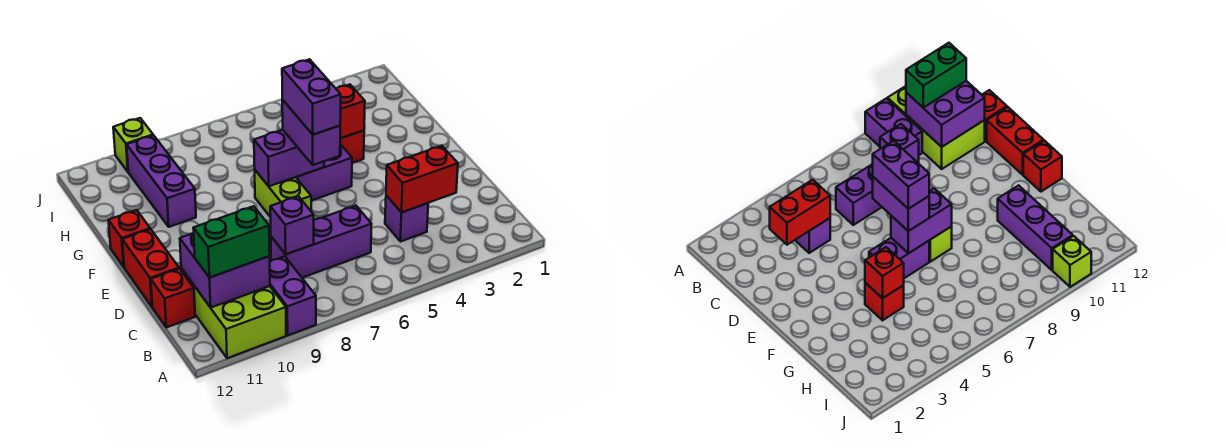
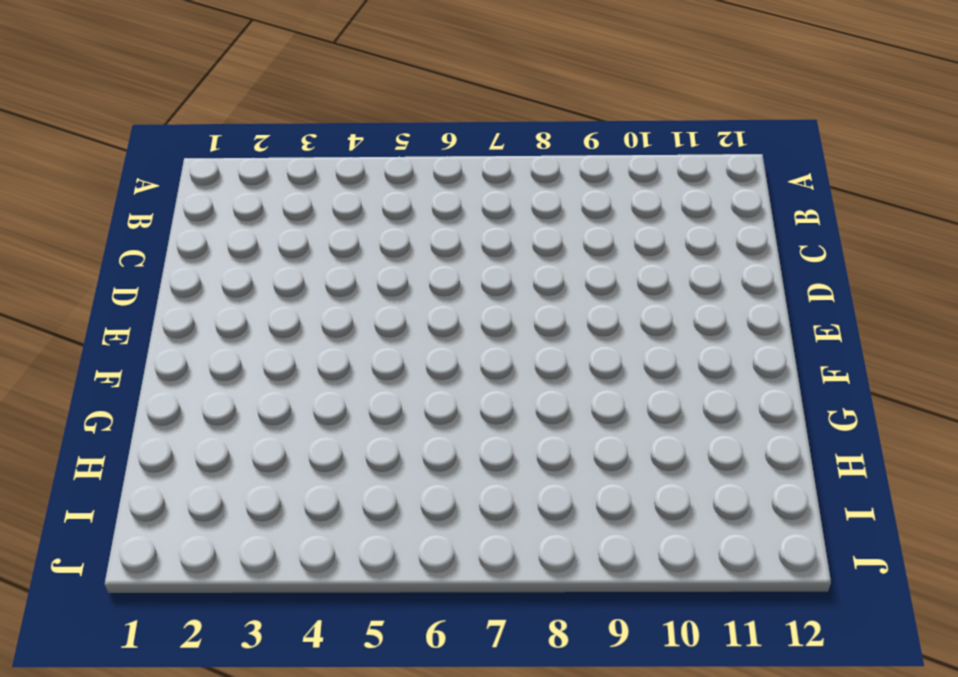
none -> purple 1x2 brick [270,256,316,335]
none -> lime 2x3 brick [181,268,286,358]
none -> purple 1x1 brick [385,195,428,242]

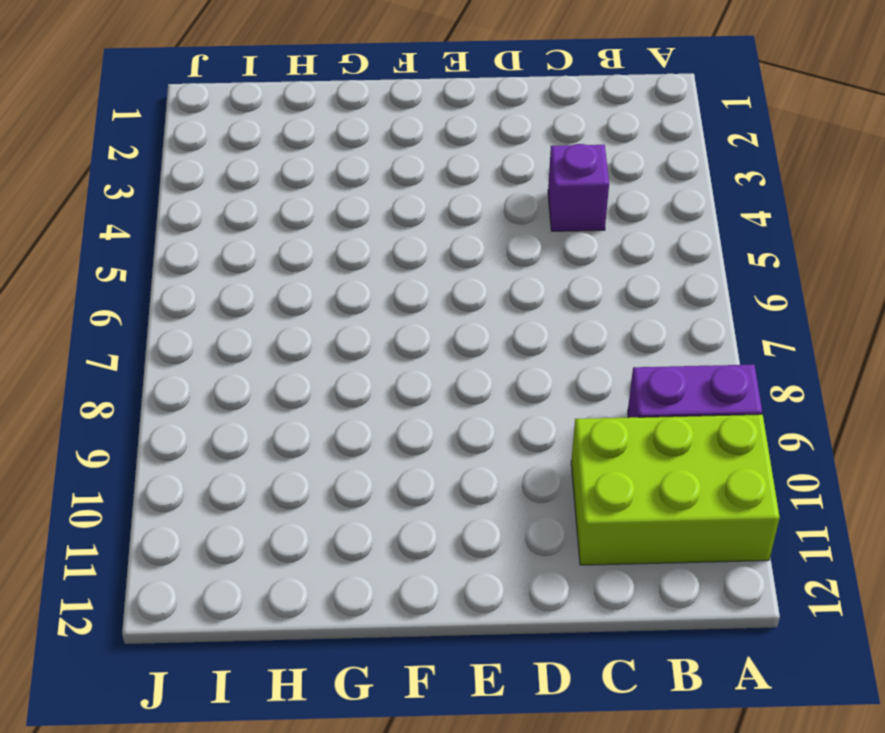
none -> purple 1x3 brick [271,206,372,278]
none -> red 1x1 brick [151,269,195,327]
none -> red 1x2 brick [122,229,179,306]

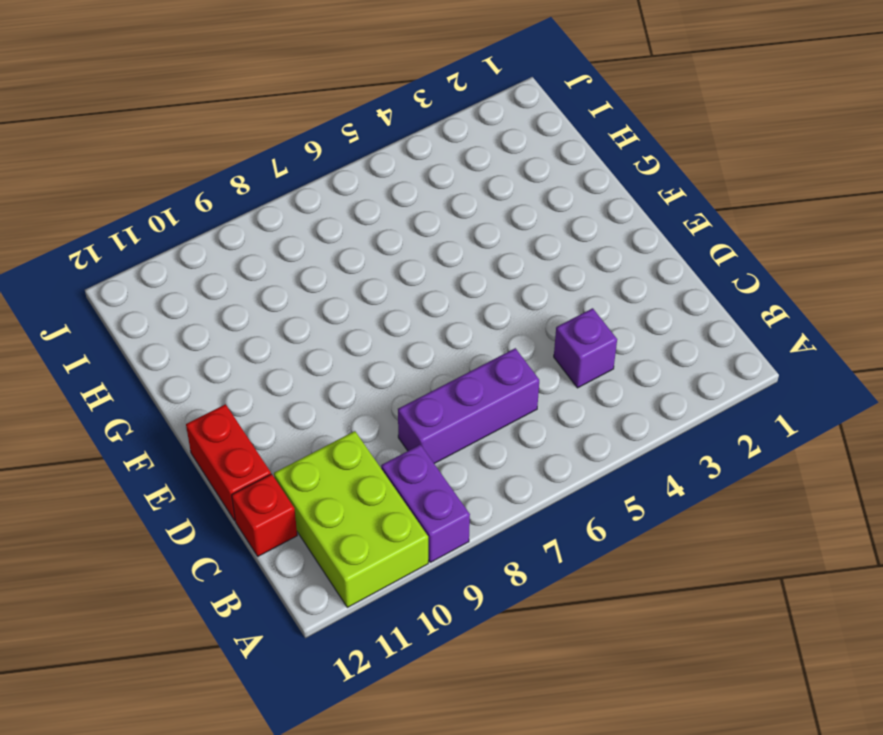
none -> lime 1x2 brick [255,170,311,217]
none -> purple 1x2 brick [296,144,352,201]
none -> red 1x1 brick [108,210,150,267]

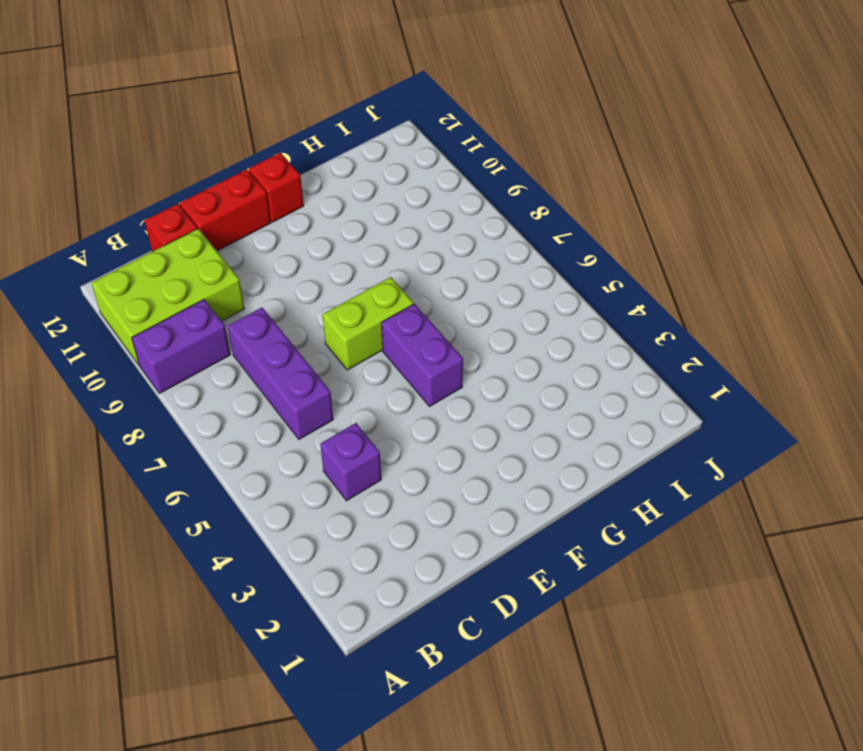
none -> red 1x1 brick [340,130,364,163]
none -> purple 1x3 brick [127,135,196,227]
none -> lime 1x1 brick [113,118,153,172]

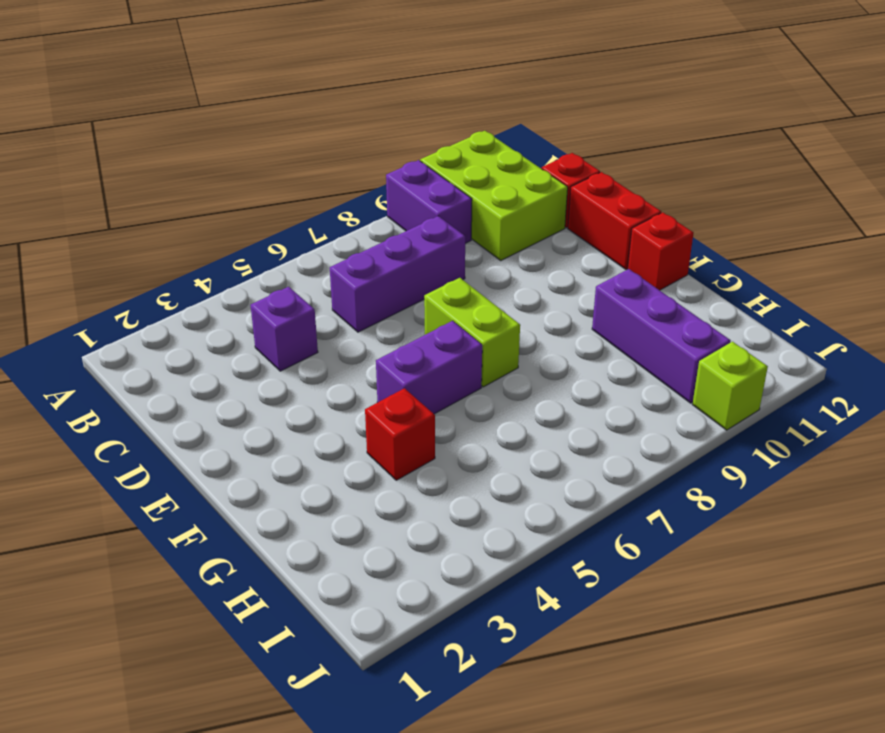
none -> purple 2x2 brick [180,233,270,308]
none -> red 1x2 brick [386,146,458,213]
none -> purple 1x1 brick [270,196,314,254]

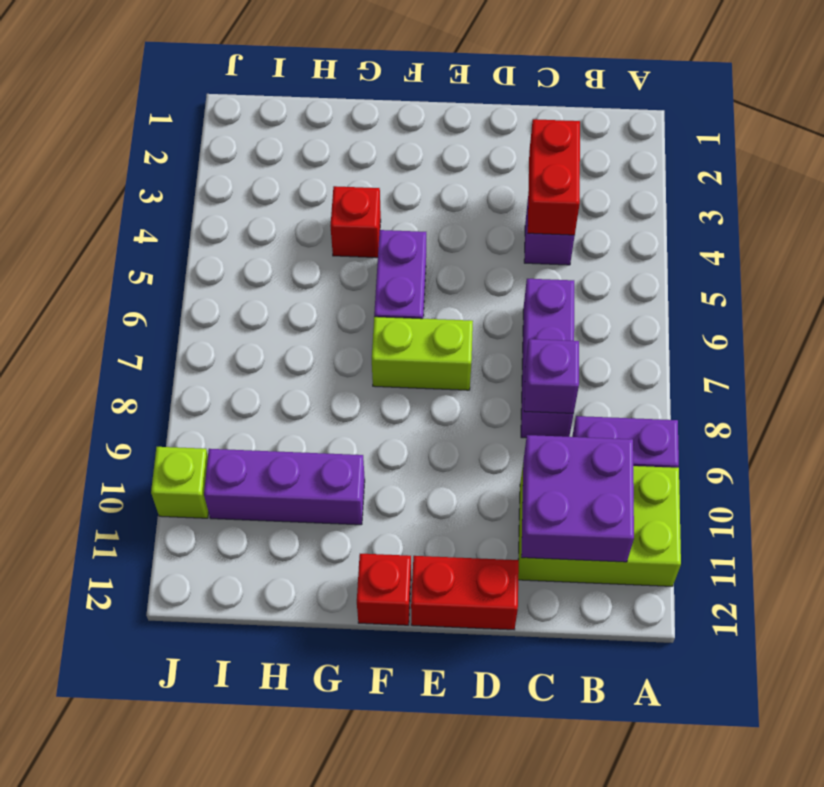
none -> red 1x1 brick [151,269,195,327]
none -> purple 1x2 brick [254,130,324,186]
none -> red 1x1 brick [336,85,365,138]

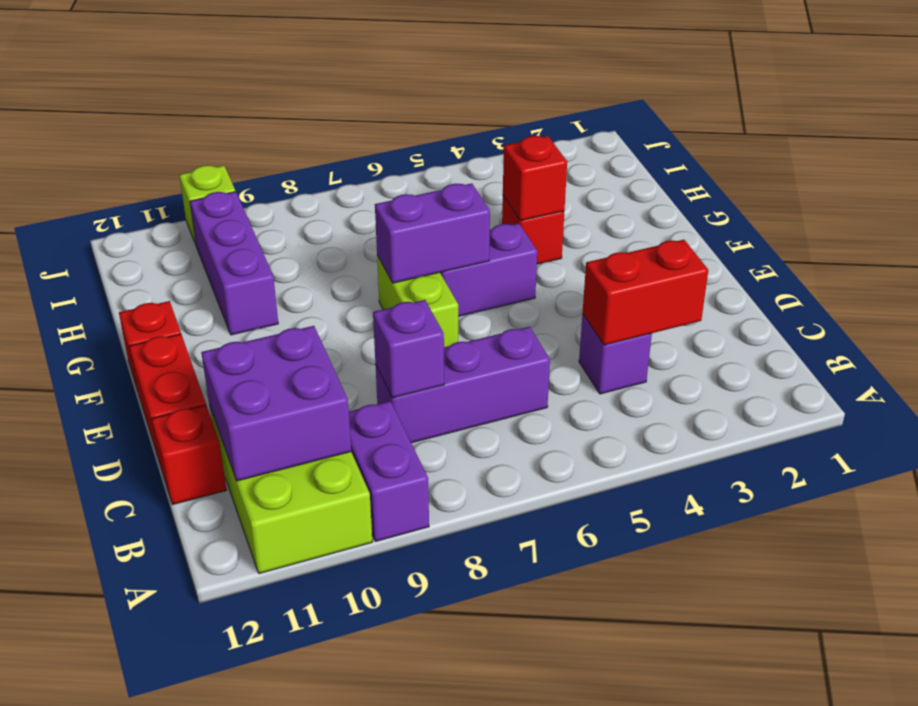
none -> green 1x2 brick [194,206,270,278]
none -> purple 1x2 brick [282,100,340,165]
none -> purple 1x2 brick [282,59,341,135]

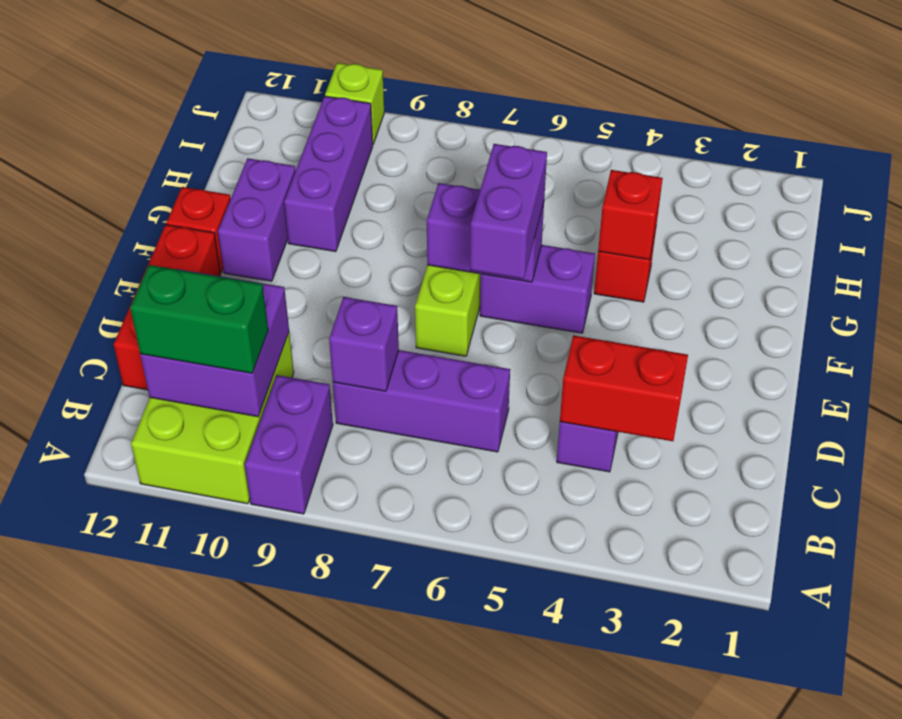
purple 1x2 brick [218,158,296,281] -> purple 1x2 brick moved to [282,59,341,135]

